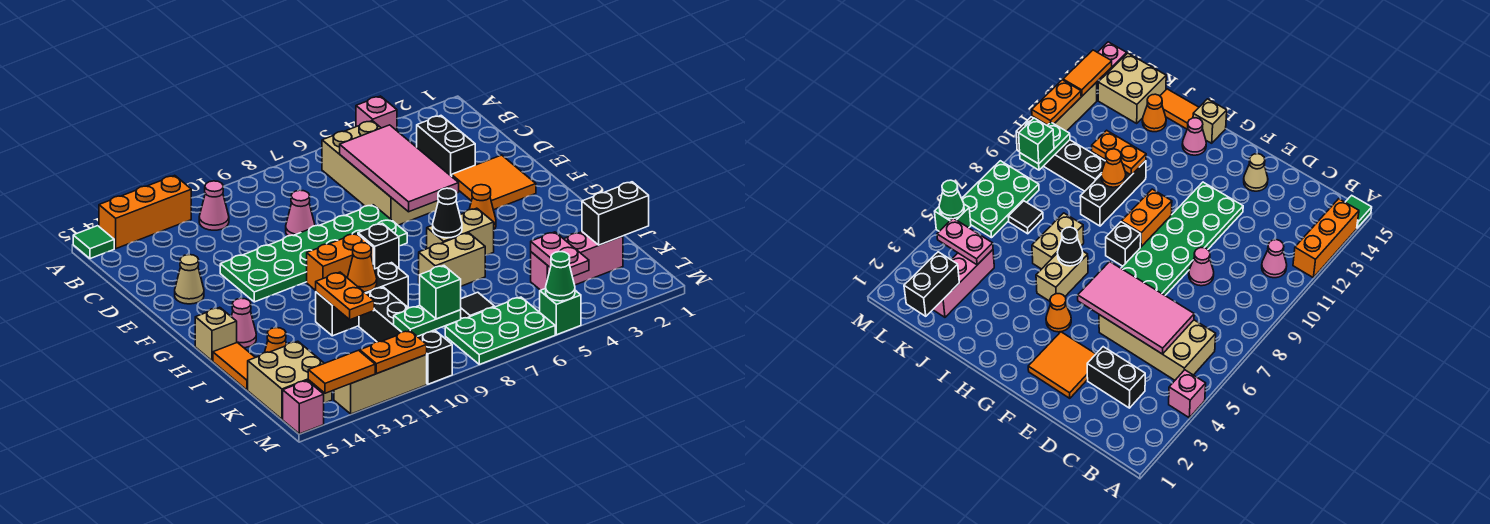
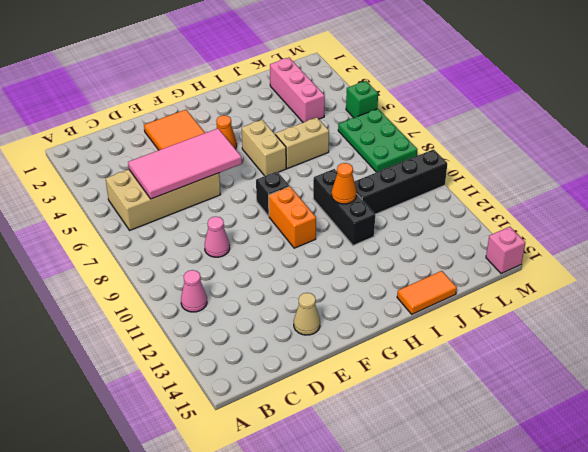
tan 1x2 brick [275,117,329,169] -> tan 1x2 brick turned to [419,233,485,286]
none -> pink 1x1 brick [356,96,397,131]
none -> orange 1x3 brick [99,175,191,249]
none -> green 1x1 tile [73,226,114,259]
none -> black 1x2 brick [417,116,475,177]

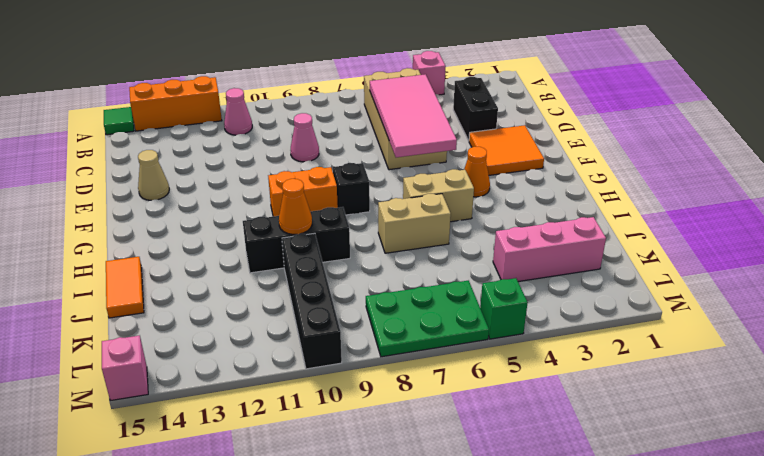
none -> green 2x6 plate [220,205,407,302]
none -> pink 1x1 cone [231,298,256,348]
none -> tan 1x1 brick [195,307,237,361]
none -> orange 1x1 cone [265,328,287,353]

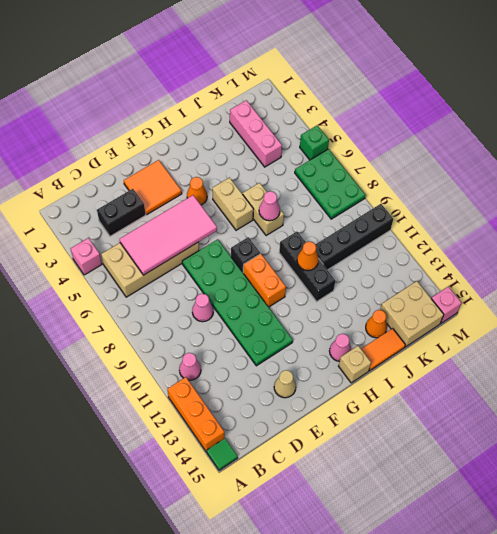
pink 1x1 cone [259,191,280,221] -> none
none -> black 1x1 tile [461,292,495,318]
none -> tan 1x3 brick [334,355,427,414]
none -> black 1x1 cone [433,188,462,238]
none -> orange 1x2 plate [316,272,374,320]

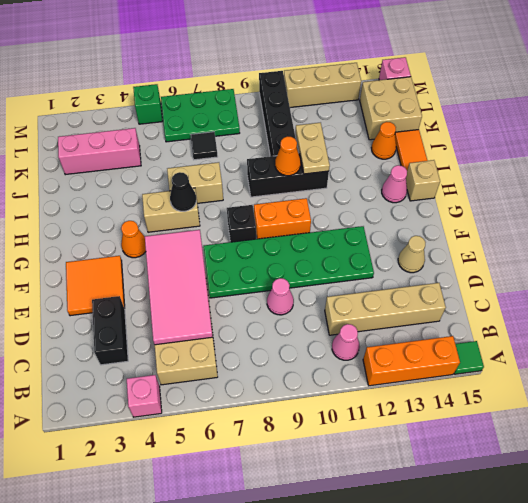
tan 1x4 brick [325,283,446,335] -> none
tan 1x2 plate [296,123,330,174] -> orange 1x2 plate [316,272,374,320]
none -> black 1x2 brick [582,182,649,245]
none -> pink 1x2 plate [531,232,589,277]
none -> green 1x2 plate [394,305,461,336]
none -> green 1x1 cone [546,252,575,301]

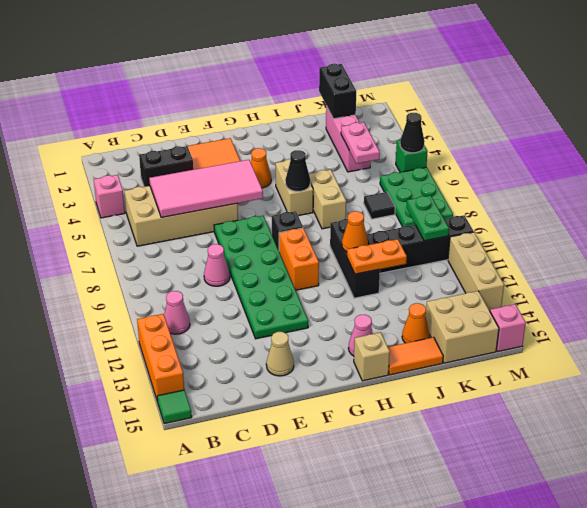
pink 1x2 plate [341,122,380,164] -> pink 1x2 plate turned to [531,232,589,277]
black 1x1 cone [400,113,424,153] -> green 1x1 cone [546,252,575,301]
none -> orange 1x2 plate [360,331,427,374]
none -> orange 1x2 tile [308,350,375,393]
none -> green 1x1 brick [420,266,461,319]

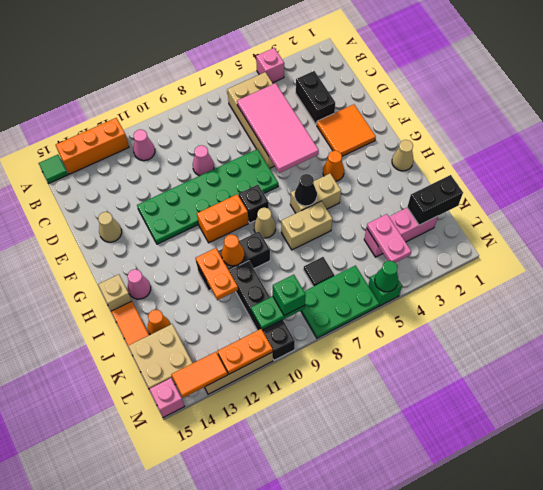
tan 1x1 cone [392,140,414,171] -> none
tan 1x1 cone [254,208,276,238] -> none

